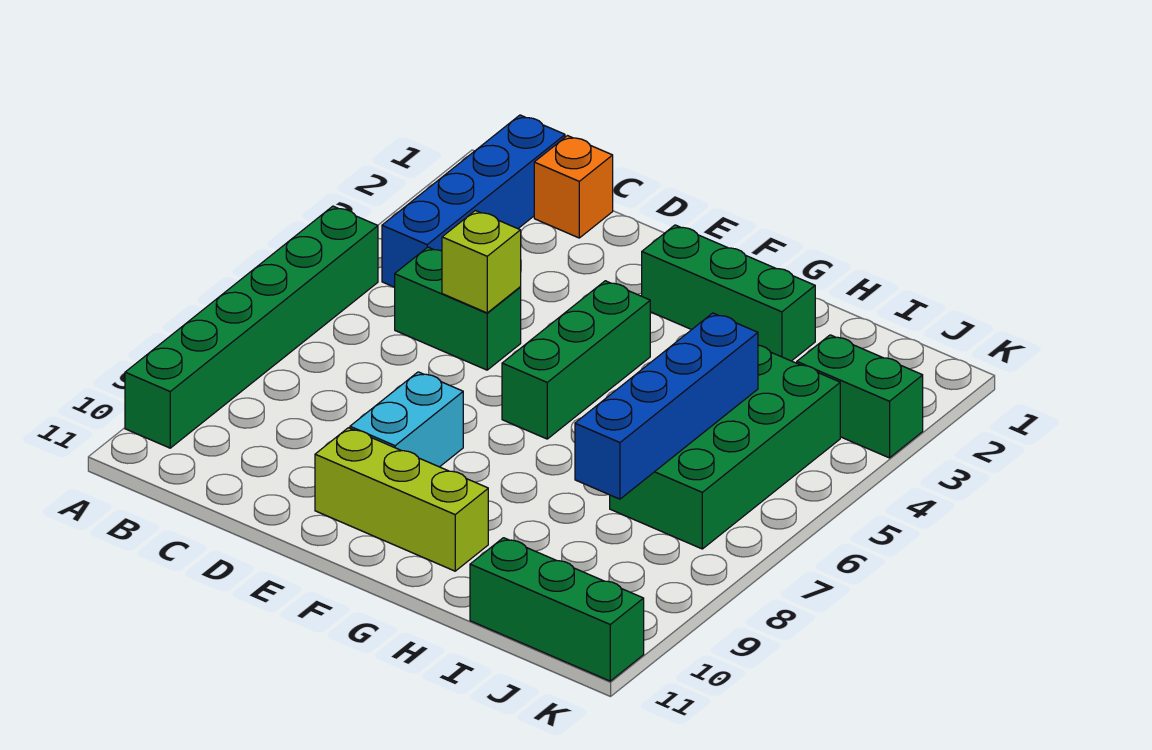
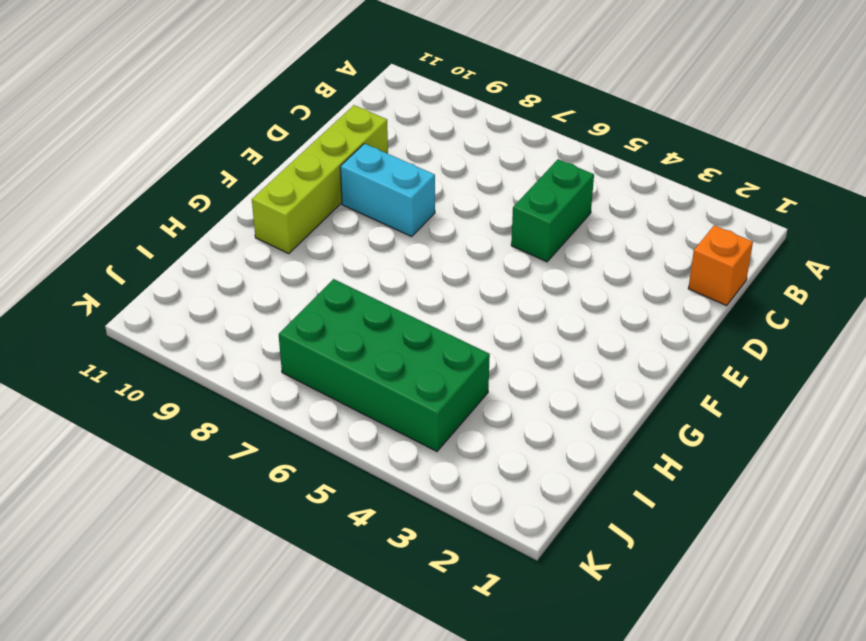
lime 1x4 brick [252,105,388,254] -> lime 1x3 brick [315,428,488,571]
none -> green 1x6 brick [125,206,378,448]
none -> blue 1x4 brick [382,115,565,287]
none -> green 1x3 brick [642,225,815,361]

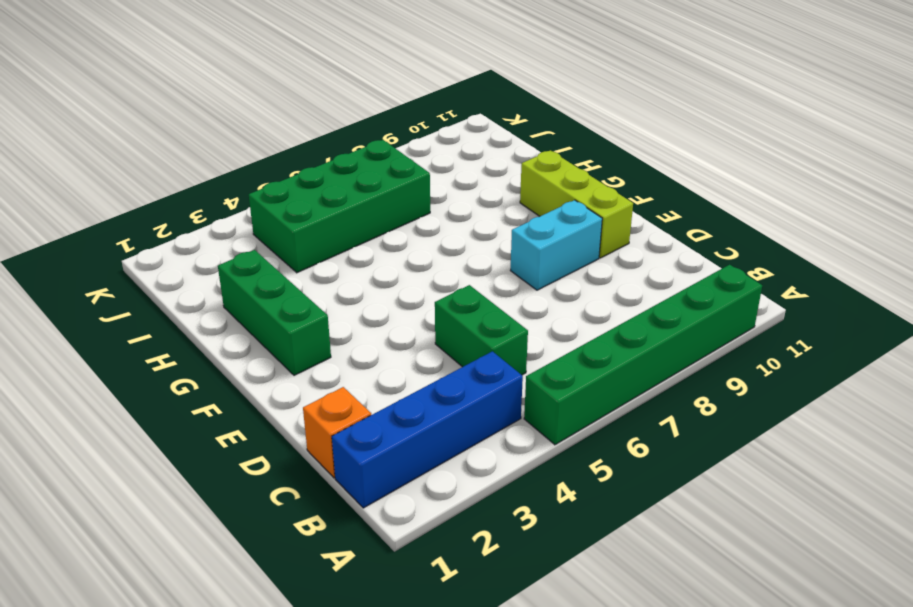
none -> green 1x3 brick [502,281,650,439]
none -> green 1x3 brick [470,538,644,681]
none -> green 1x2 brick [797,335,923,458]

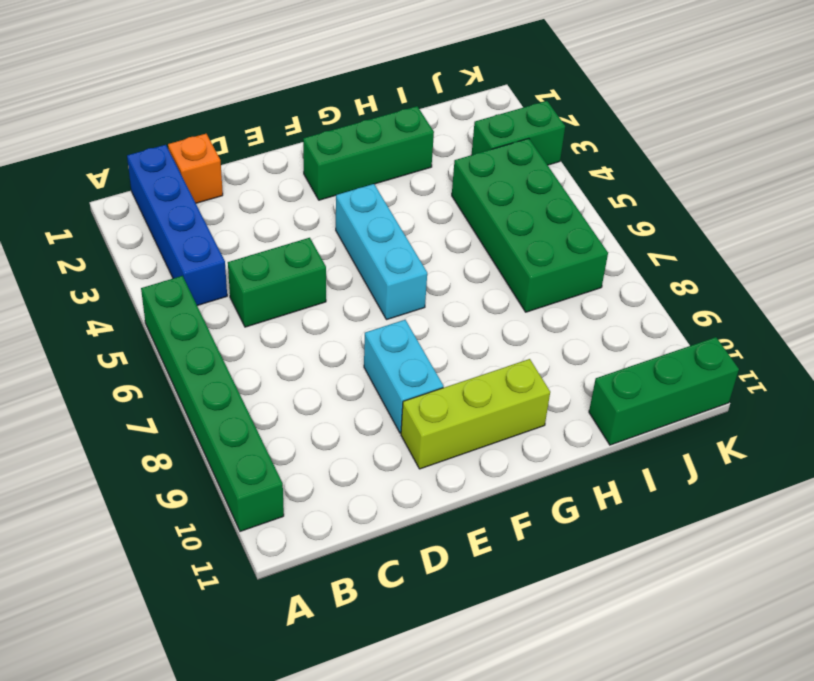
cyan 1x3 brick [336,184,427,320] -> green 1x3 brick [502,281,650,439]
none -> lime 1x1 brick [442,210,521,313]
none -> blue 1x4 brick [575,313,758,499]

